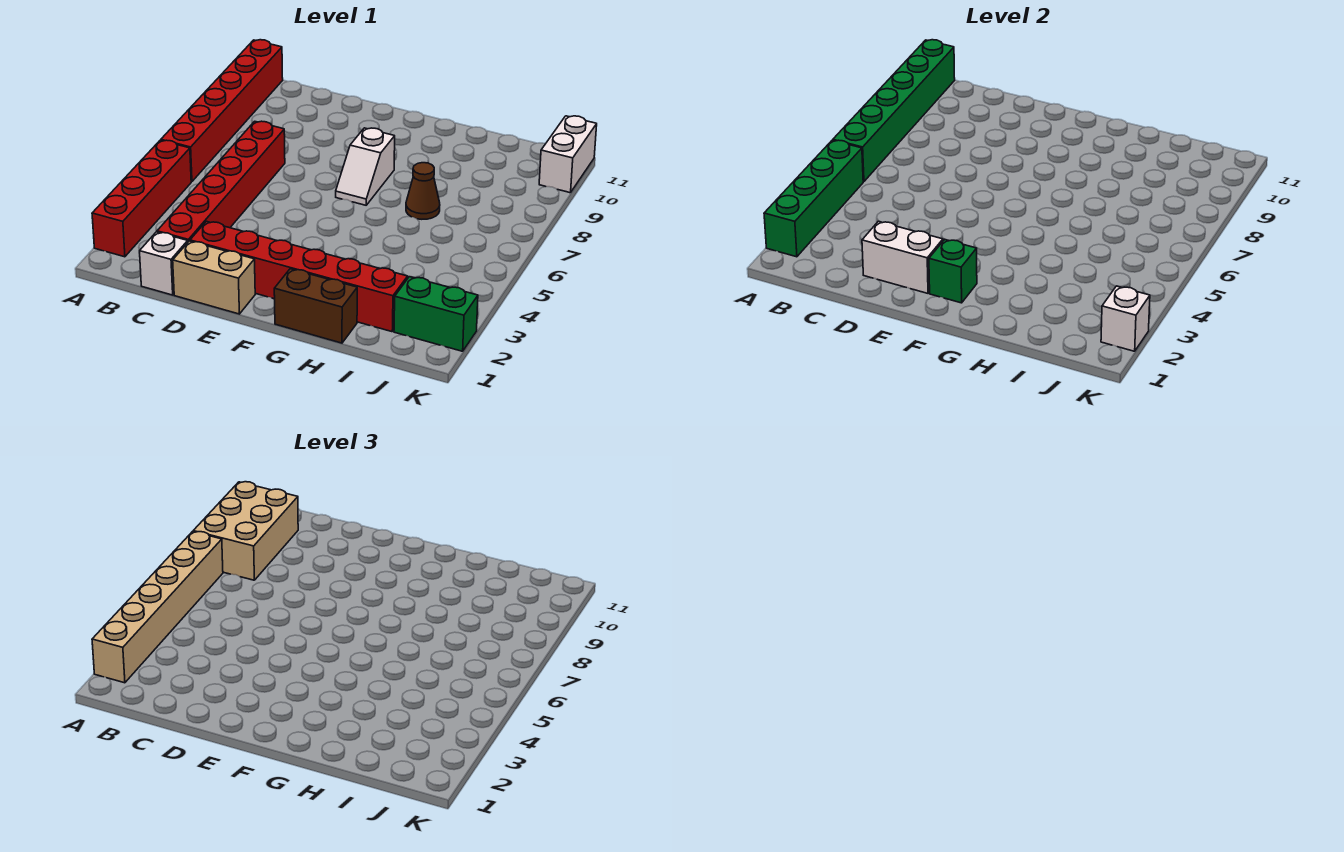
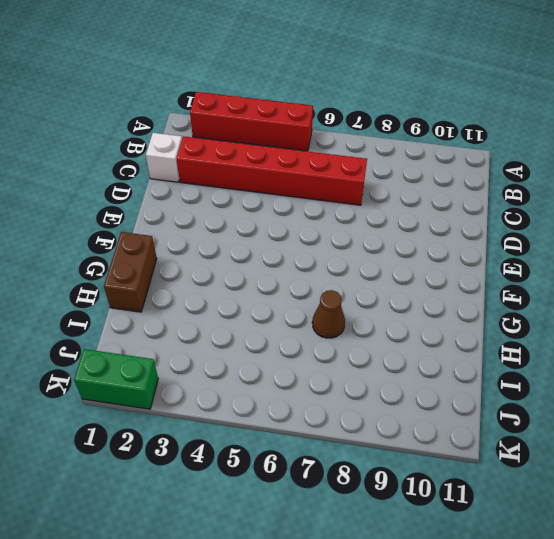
green 1x2 brick [74,349,158,409] -> green 1x2 brick turned to [394,277,478,351]
none -> red 1x6 brick [161,40,283,182]
none -> tan 1x2 brick [173,241,255,314]
none -> red 1x6 brick [190,221,408,332]

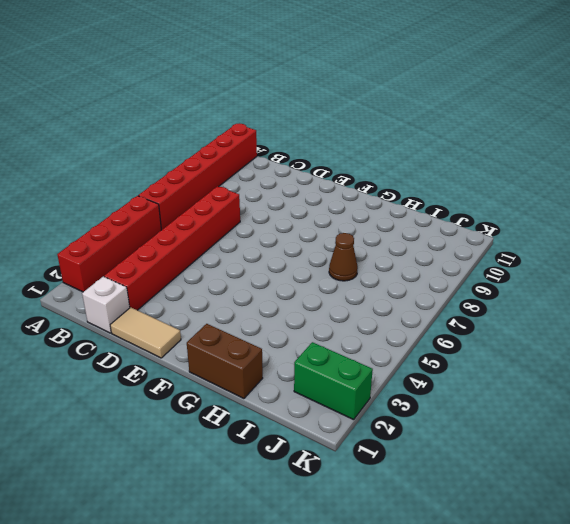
tan 1x2 tile [110,307,181,358] -> tan 1x2 brick [173,241,255,314]
none -> red 1x6 brick [190,221,408,332]
none -> white 1x2 slope [336,128,395,205]
none -> white 1x2 brick [539,116,597,193]

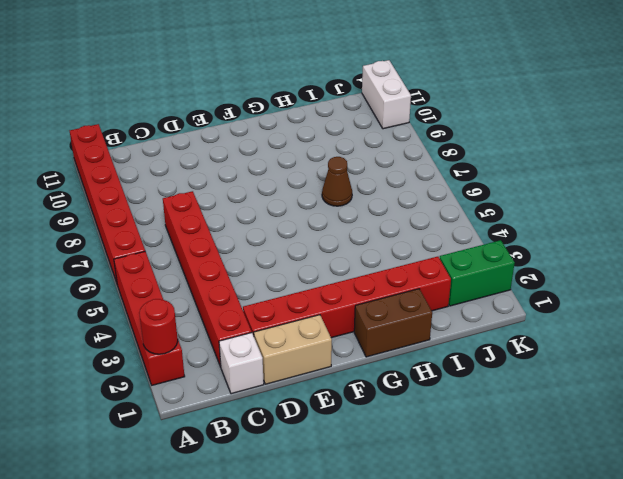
red 1x1 round brick [139,299,178,354] -> green 1x4 brick [764,140,863,257]
none -> white 1x2 slope [336,128,395,205]
none -> green 1x6 brick [833,40,955,182]
none -> white 1x2 brick [862,221,943,293]

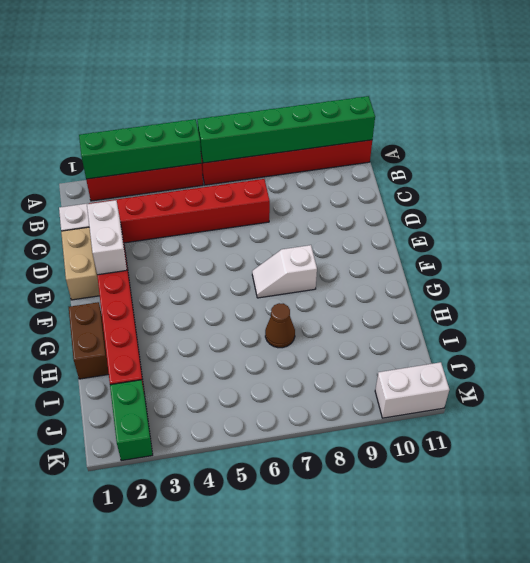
none -> green 1x1 brick [929,239,977,303]
none -> white 1x1 brick [1101,286,1150,351]
none -> tan 1x6 brick [92,532,223,683]

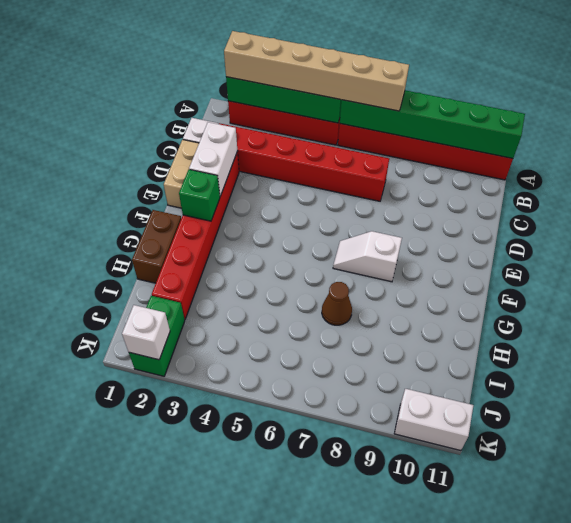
none -> tan 2x3 brick [193,482,298,580]

